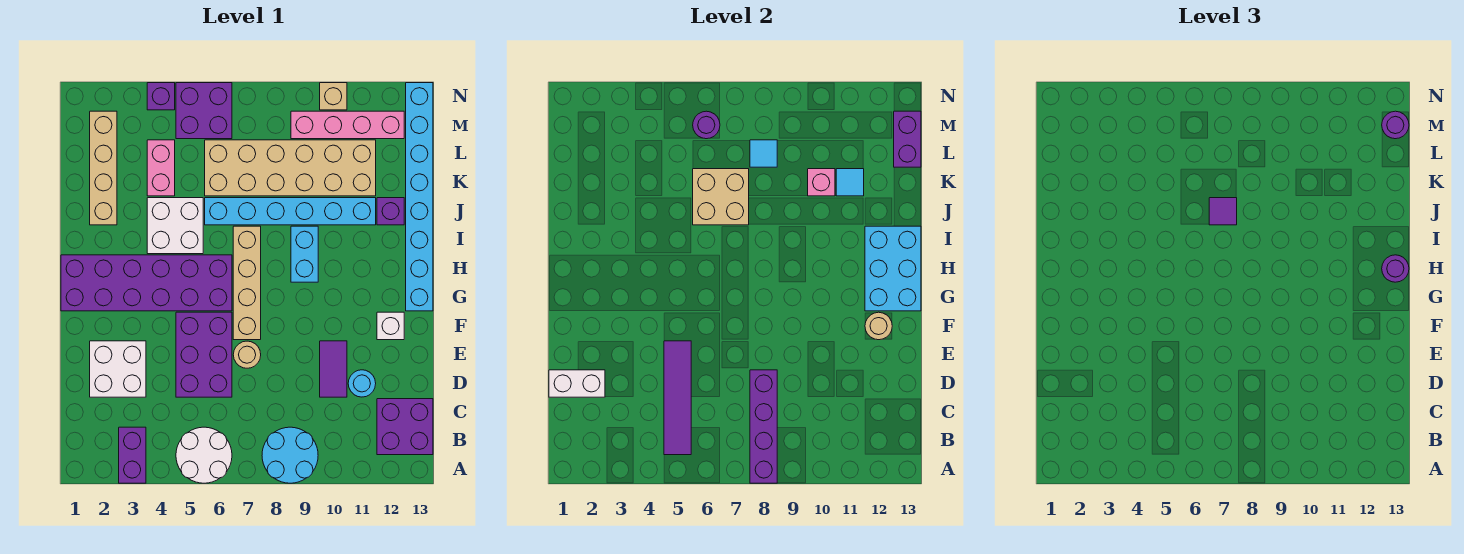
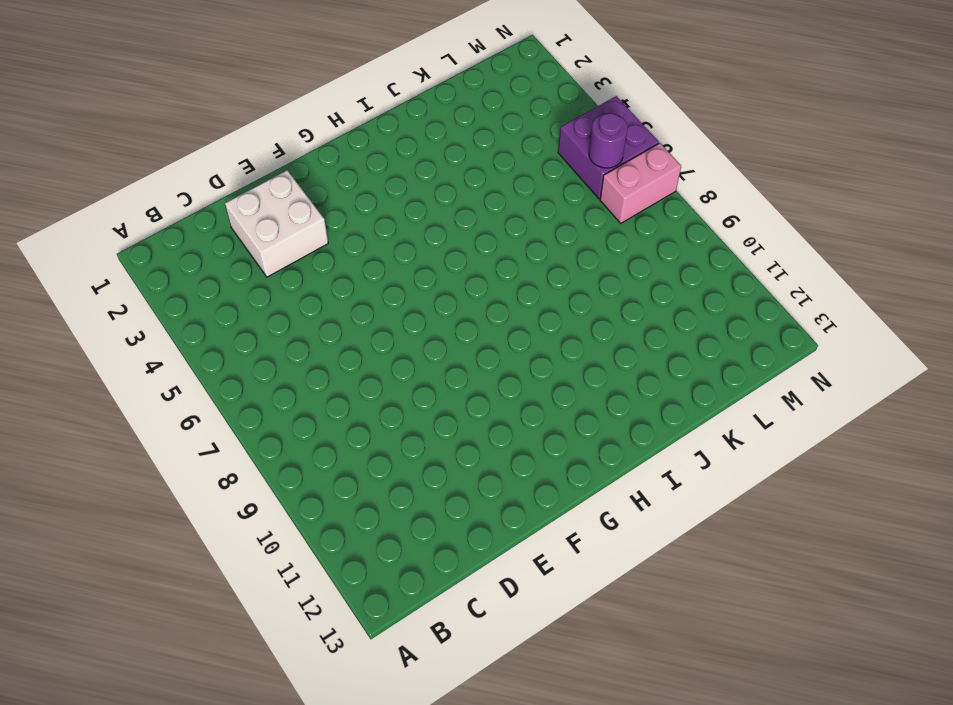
pink 1x2 brick [600,143,681,223] -> pink 1x2 brick moved to [147,140,175,196]
none -> purple 1x2 brick [119,427,146,483]
none -> white 2x2 round brick [176,427,232,483]
none -> cyan 2x2 round brick [262,427,318,483]
none -> purple 2x2 brick [377,399,433,455]

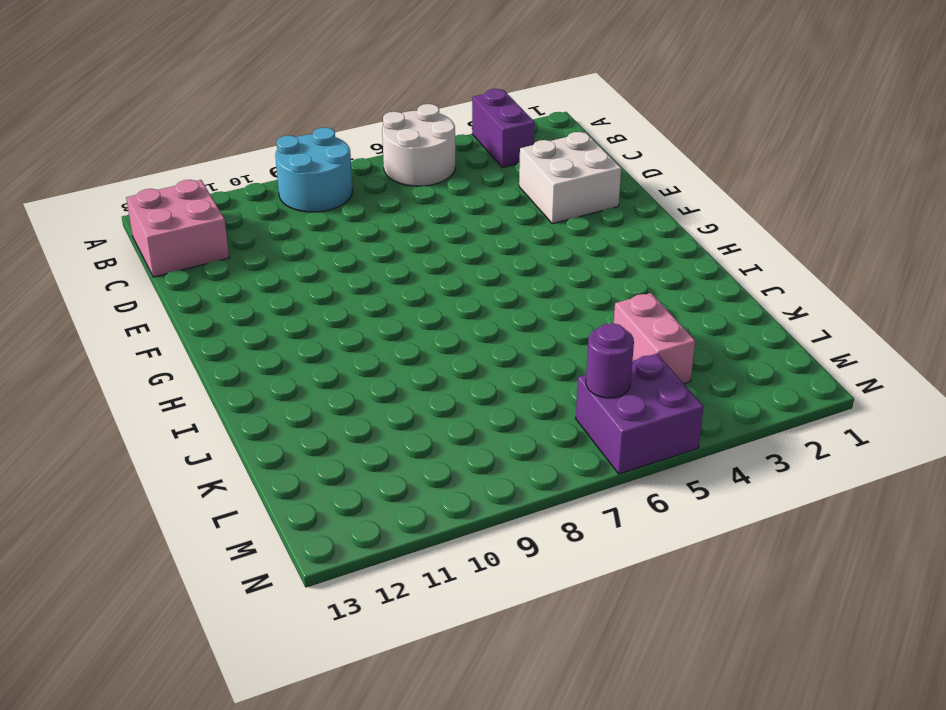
pink 2x2 brick [126,180,229,277] -> purple 2x2 brick [377,399,433,455]
none -> purple 2x3 brick [176,312,232,397]
none -> purple 1x2 tile [320,341,347,397]
none -> cyan 1x1 round brick [348,370,376,397]
none -> tan 1x1 round brick [233,341,261,368]

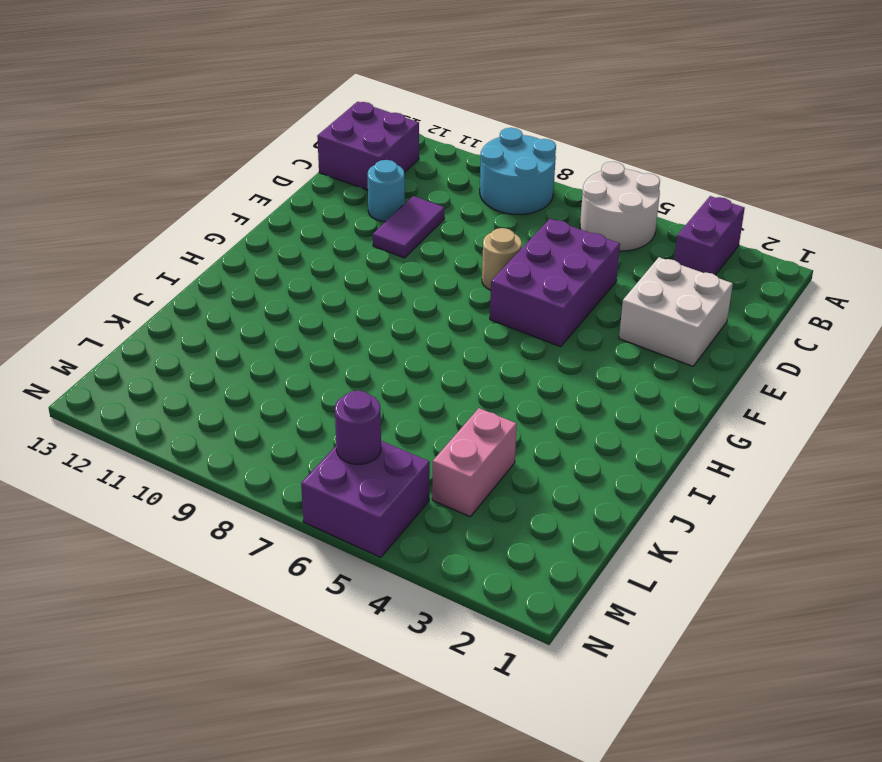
none -> tan 1x4 brick [233,226,261,340]
none -> white 1x1 brick [377,312,404,340]
none -> purple 2x6 brick [61,255,232,311]
none -> cyan 1x8 brick [406,83,433,311]

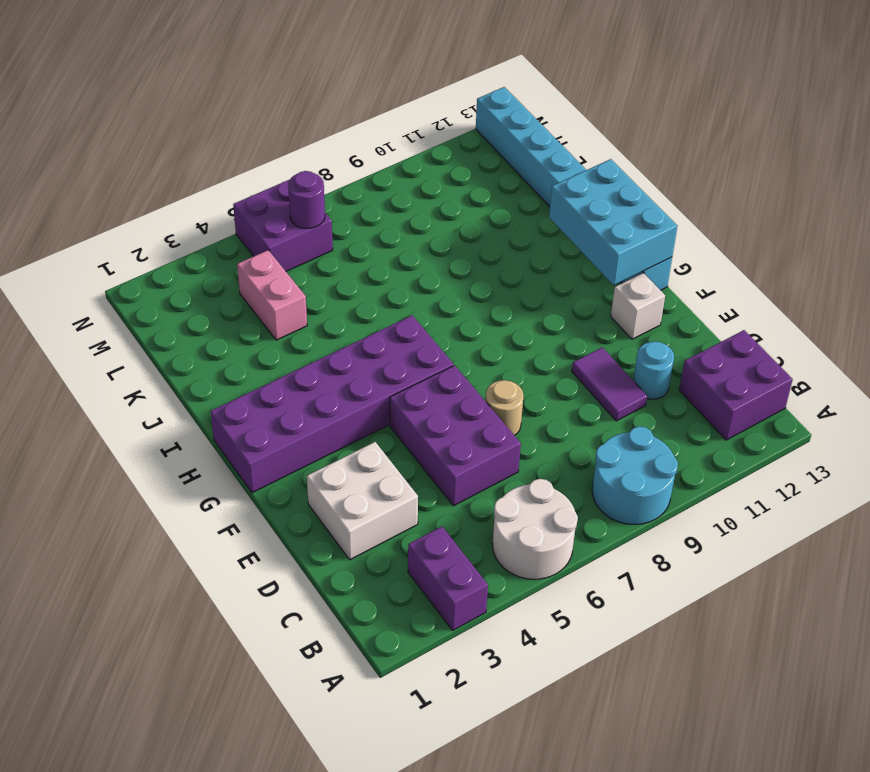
none -> tan 1x4 brick [233,226,261,340]
none -> cyan 1x2 brick [291,226,318,282]
none -> white 2x2 brick [147,198,203,254]
none -> tan 1x4 brick [90,111,117,225]

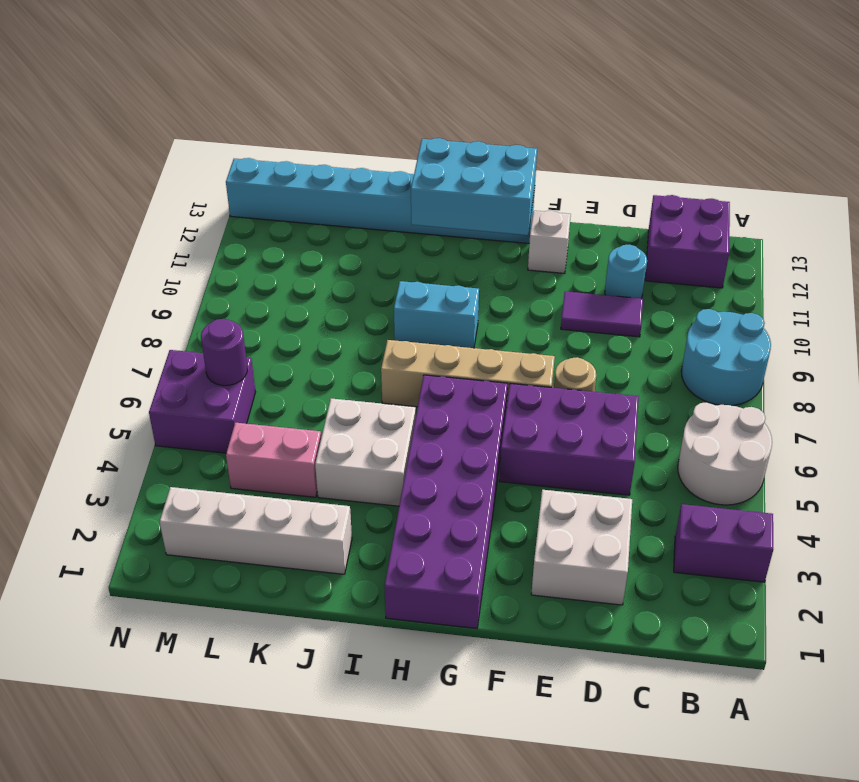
white 1x4 brick [160,487,352,574] -> tan 1x4 brick [90,111,117,225]
none -> cyan 1x6 brick [205,198,376,225]
none -> purple 1x1 brick [377,198,404,225]
none -> tan 2x6 brick [205,140,376,196]
none -> pink 1x4 brick [291,111,404,139]

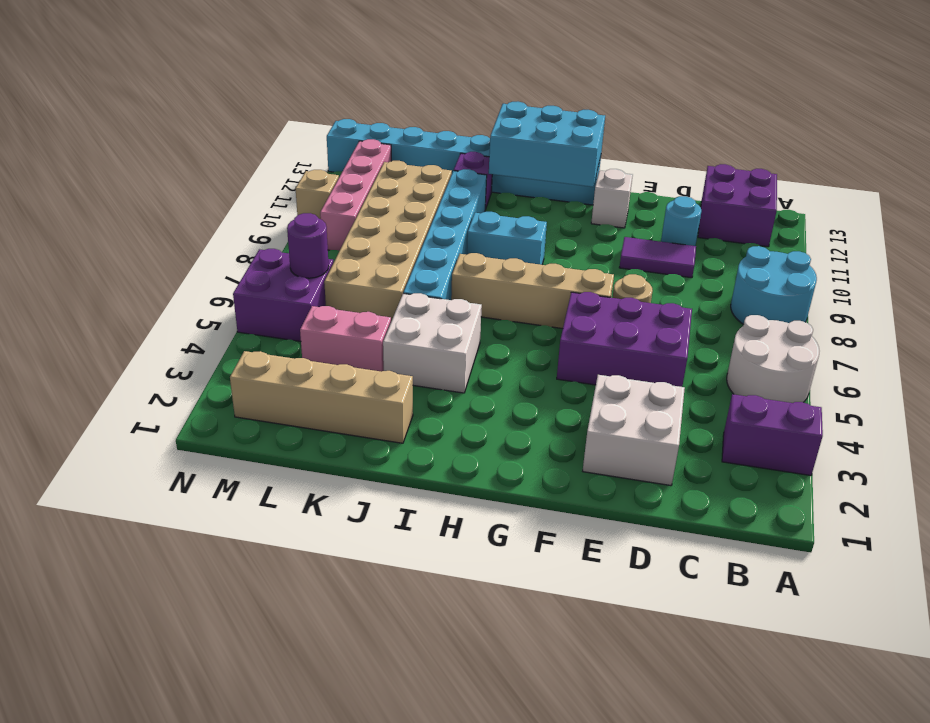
none -> purple 2x6 brick [61,255,232,311]
none -> purple 1x1 brick [147,83,175,110]
none -> purple 1x4 brick [750,370,777,483]
none -> purple 1x4 tile [664,341,691,455]

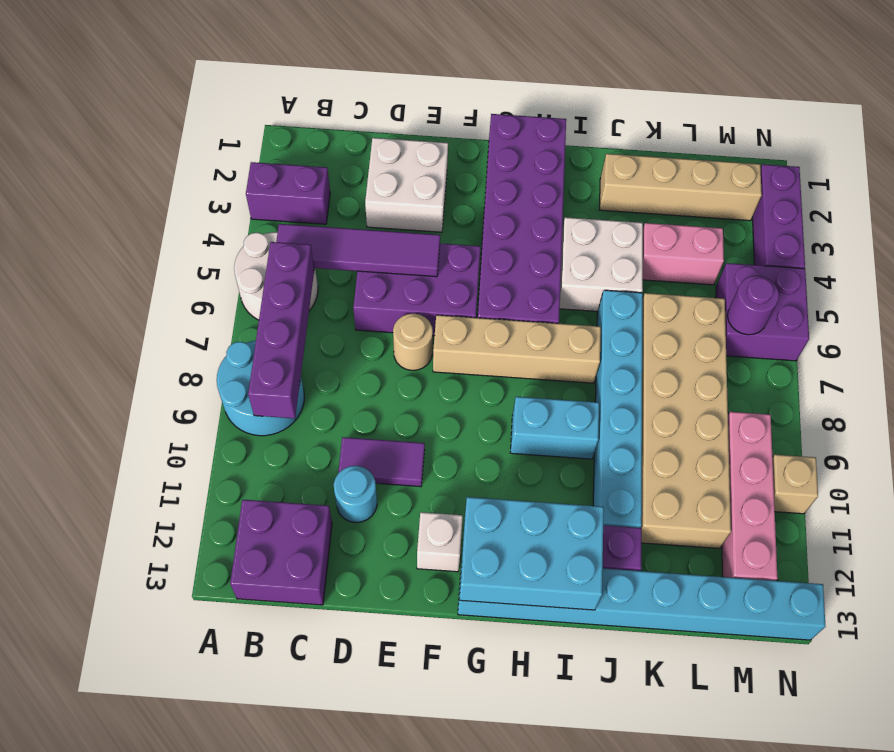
purple 1x4 brick [248,242,314,418] -> purple 1x4 brick turned to [750,370,777,483]
purple 1x3 brick [753,164,805,268] -> purple 1x1 brick [147,83,175,110]
none -> white 1x2 brick [549,370,605,397]
none -> tan 1x1 round brick [865,312,892,340]
none -> tan 2x2 brick [693,169,749,225]
none -> pink 1x1 brick [808,169,835,196]

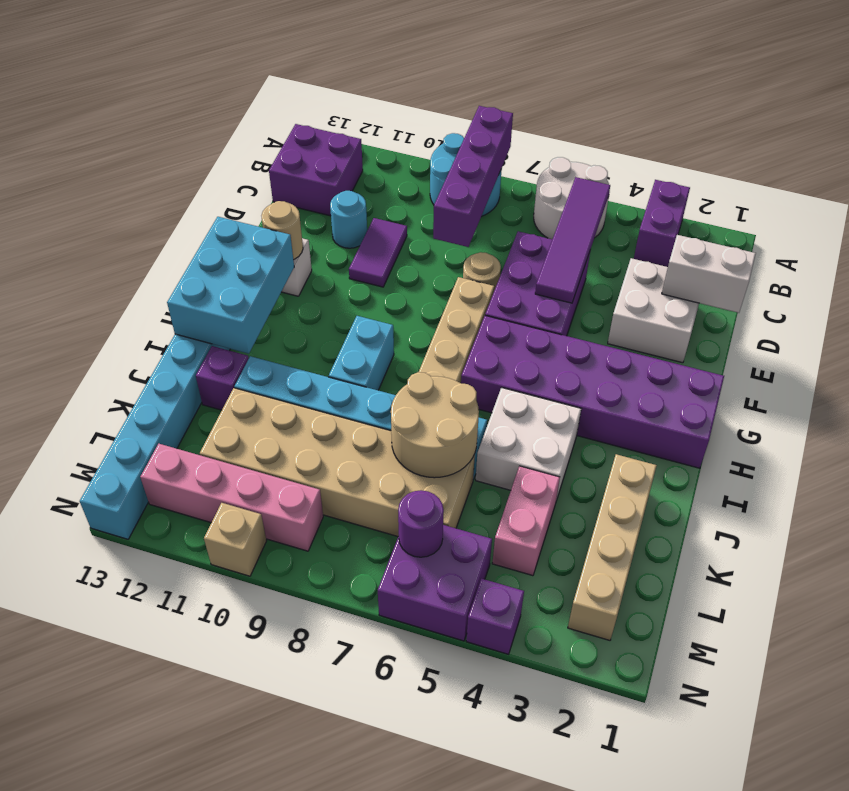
tan 2x2 round brick [391,372,479,478] -> tan 2x2 brick [693,169,749,225]
none -> pink 1x1 brick [808,169,835,196]
none -> cyan 1x1 tile [836,169,864,196]
none -> cyan 1x1 tile [750,140,777,167]
none -> purple 1x2 brick [894,111,921,167]

